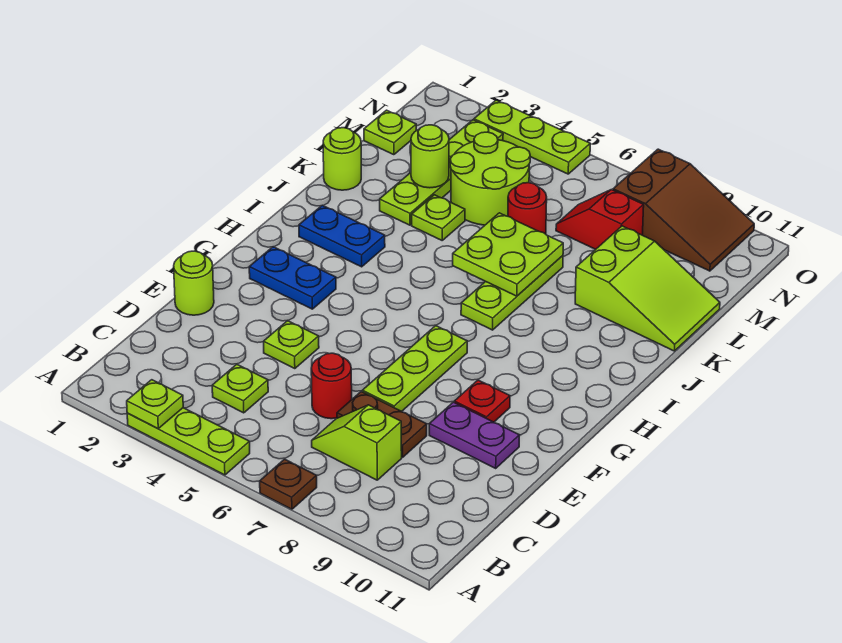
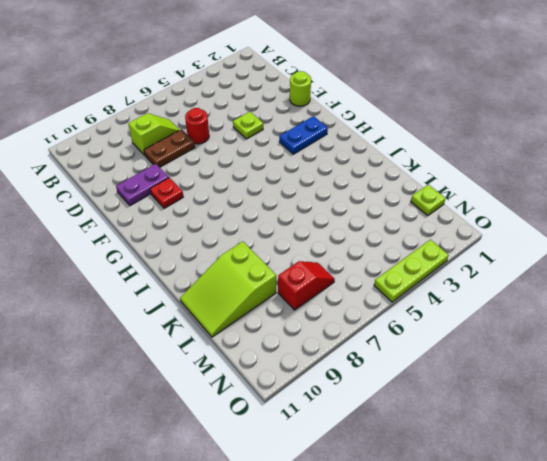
none -> lime 1x3 plate [127,408,250,475]
none -> brown 1x1 plate [260,459,317,509]
none -> lime 1x1 plate [212,364,268,413]

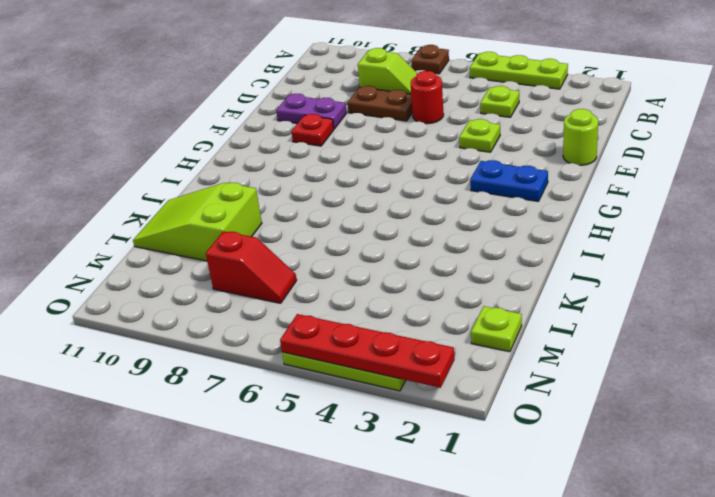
red 1x4 plate [280,314,455,388] -> none
none -> lime 1x3 plate [362,326,467,411]
none -> blue 1x2 plate [299,205,385,267]
none -> lime 1x3 plate [461,256,563,330]

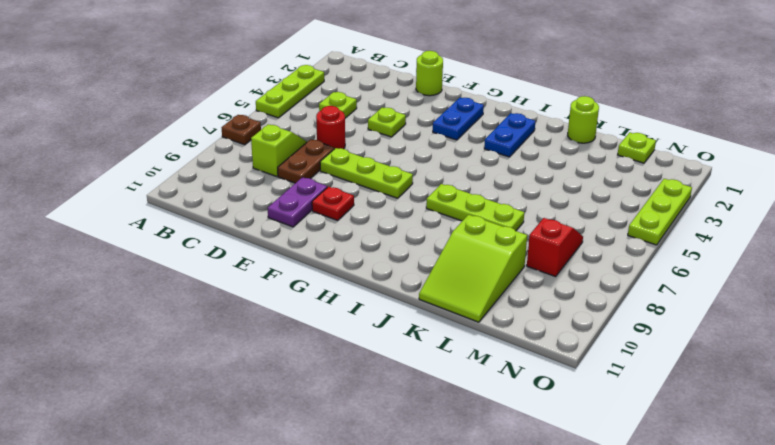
none -> lime 1x4 plate [380,120,503,225]
none -> lime 1x1 plate [412,195,465,240]
none -> lime 2x2 round brick [450,132,530,225]

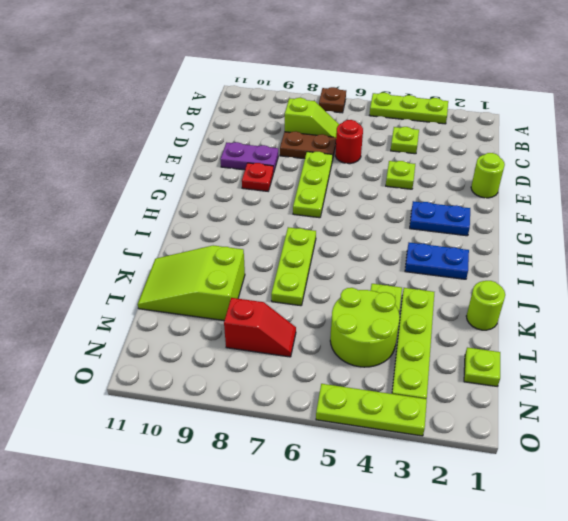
none -> red 1x1 round brick [508,183,547,234]
none -> brown 2x3 slope [613,149,754,271]
none -> lime 1x1 plate [127,380,183,429]

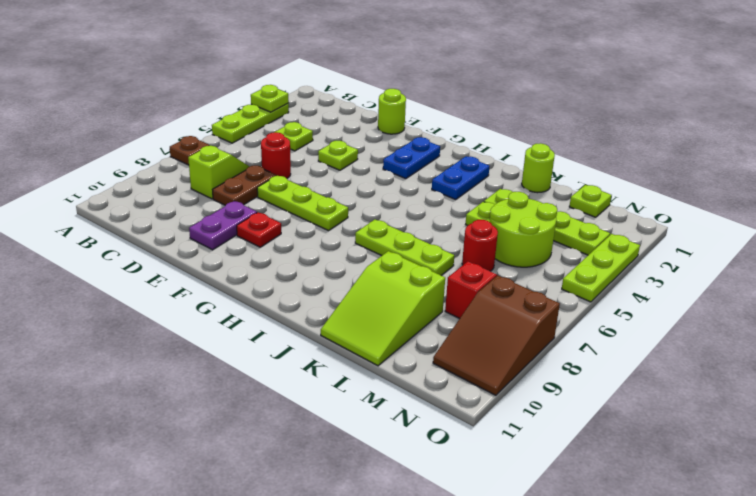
none -> lime 2x2 plate [453,213,563,296]
none -> lime 1x1 round brick [411,125,449,188]

